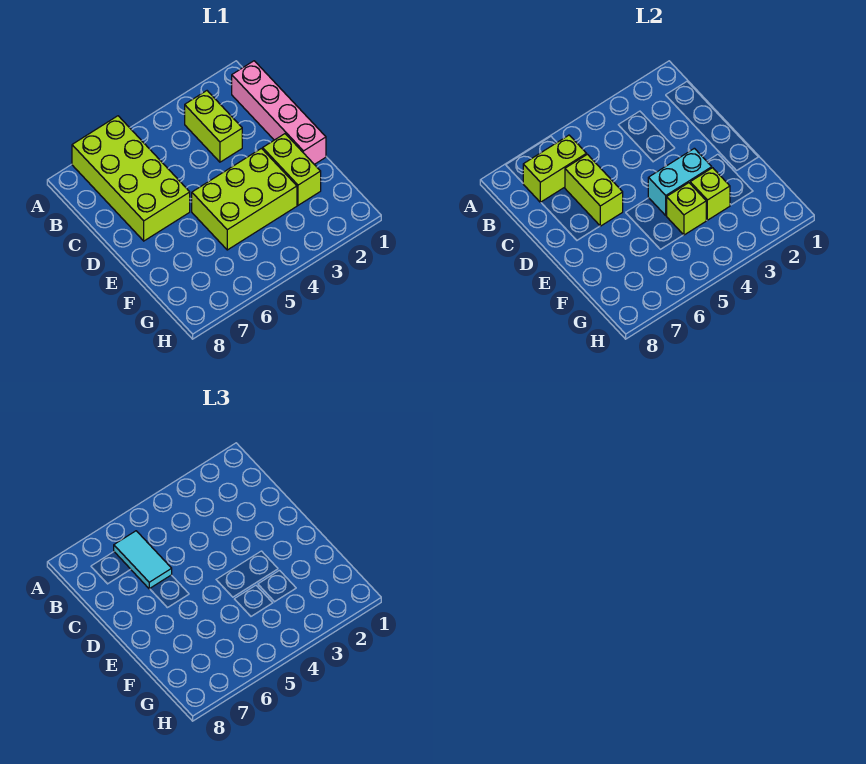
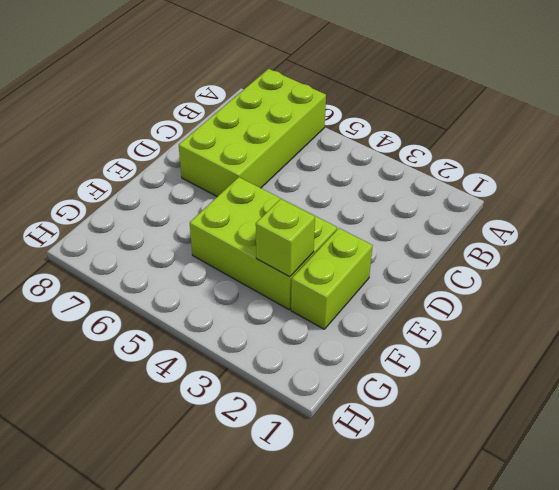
none -> pink 1x4 brick [232,61,326,164]
none -> lime 1x2 brick [185,91,242,162]

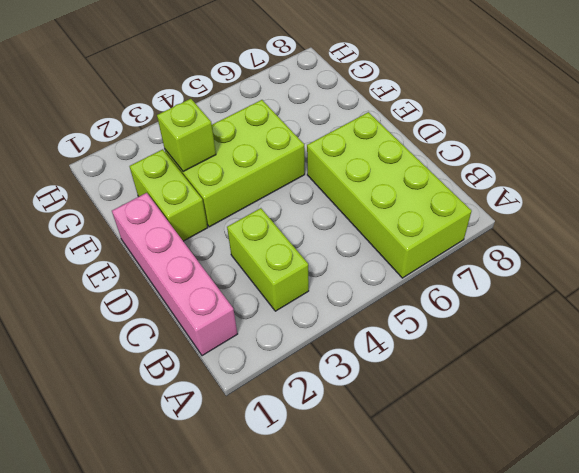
none -> lime 1x2 brick [523,135,587,202]
none -> lime 1x2 brick [565,154,623,226]

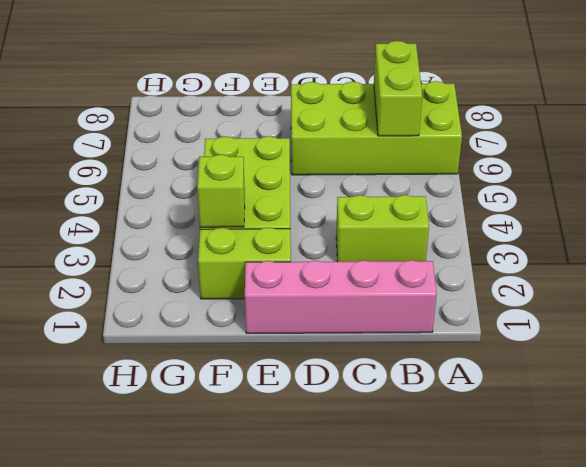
none -> lime 1x2 brick [565,154,623,226]
none -> cyan 1x2 brick [648,148,712,215]

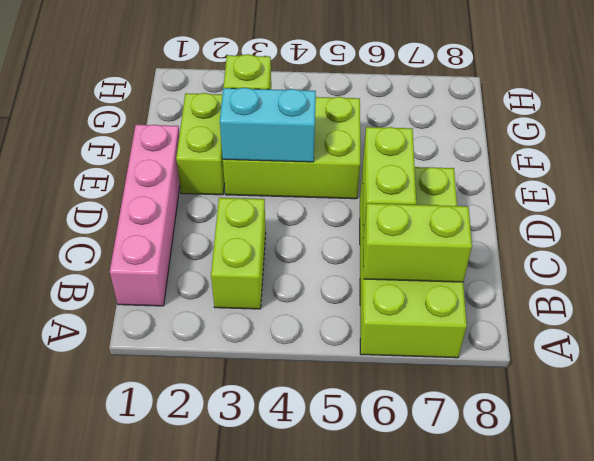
none -> lime 1x1 brick [667,183,706,235]
none -> cyan 1x2 tile [114,531,172,589]

